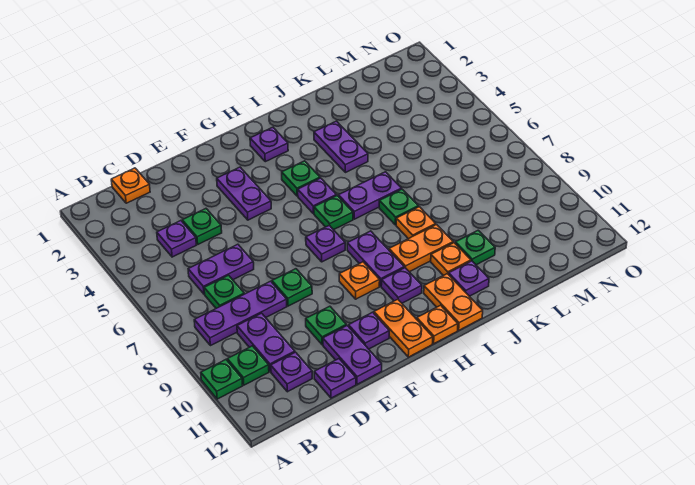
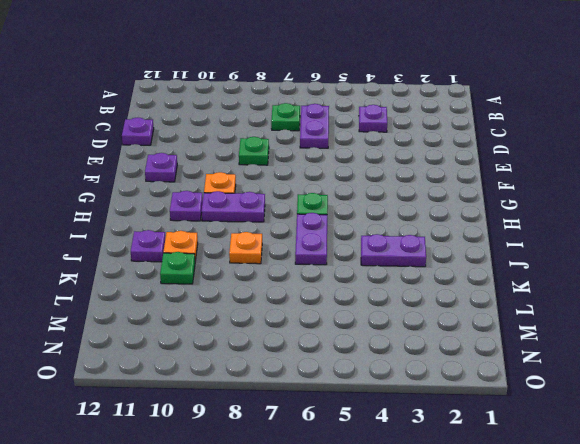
none -> green 1x1 plate [201,360,243,399]
none -> purple 1x3 plate [194,281,287,346]
none -> green 1x1 plate [227,346,269,385]
none -> orange 1x1 plate [111,168,150,203]

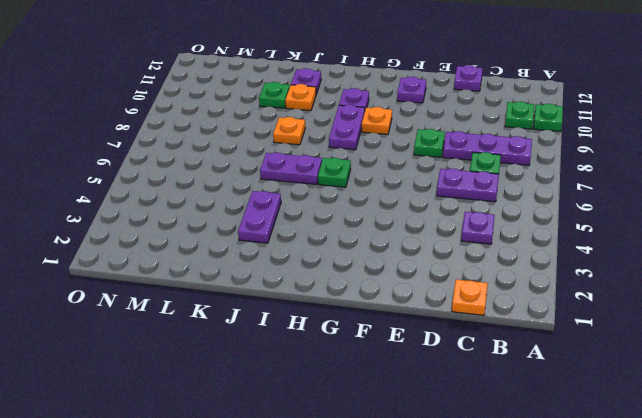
none -> purple 1x2 plate [237,313,295,372]
none -> purple 1x1 plate [271,352,312,392]
none -> green 1x1 plate [182,209,222,244]
none -> green 1x1 plate [306,306,346,345]

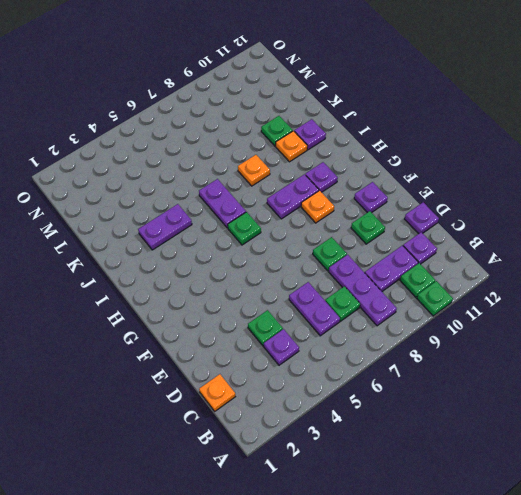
none -> purple 1x2 plate [323,326,382,384]
none -> purple 1x2 plate [217,167,271,220]
none -> purple 1x1 plate [306,225,345,262]
none -> orange 1x2 plate [374,299,433,357]

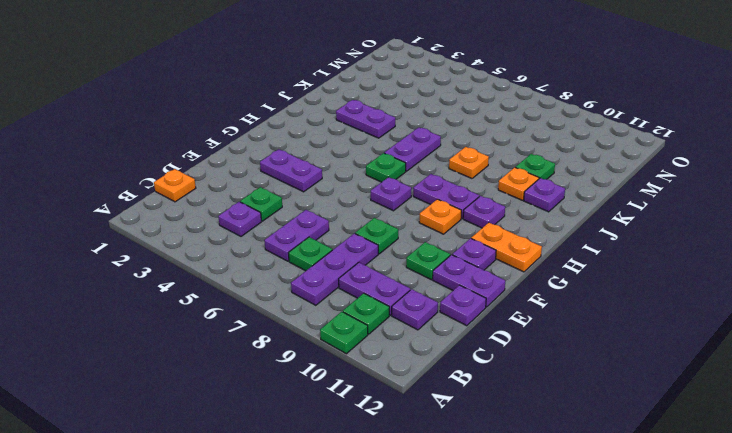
none -> purple 1x1 plate [250,127,288,162]
none -> green 1x1 plate [282,161,320,196]
none -> purple 1x1 plate [298,178,336,214]
none -> orange 1x1 plate [417,305,458,344]

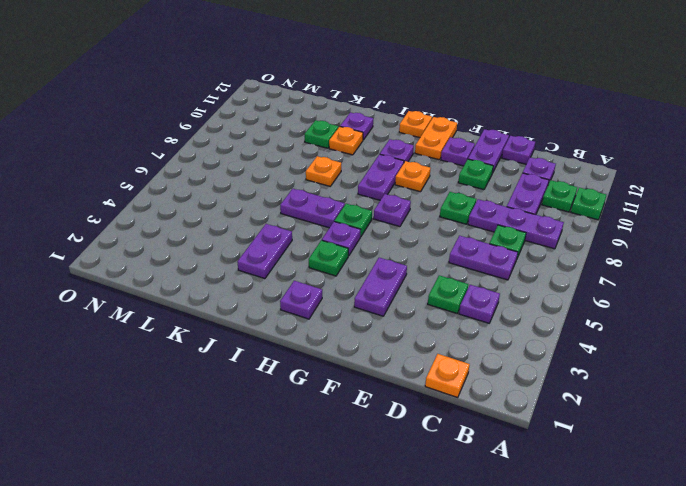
none -> orange 1x2 plate [389,225,453,272]
none -> orange 1x2 plate [424,273,483,330]
none -> green 1x1 plate [379,189,419,225]

